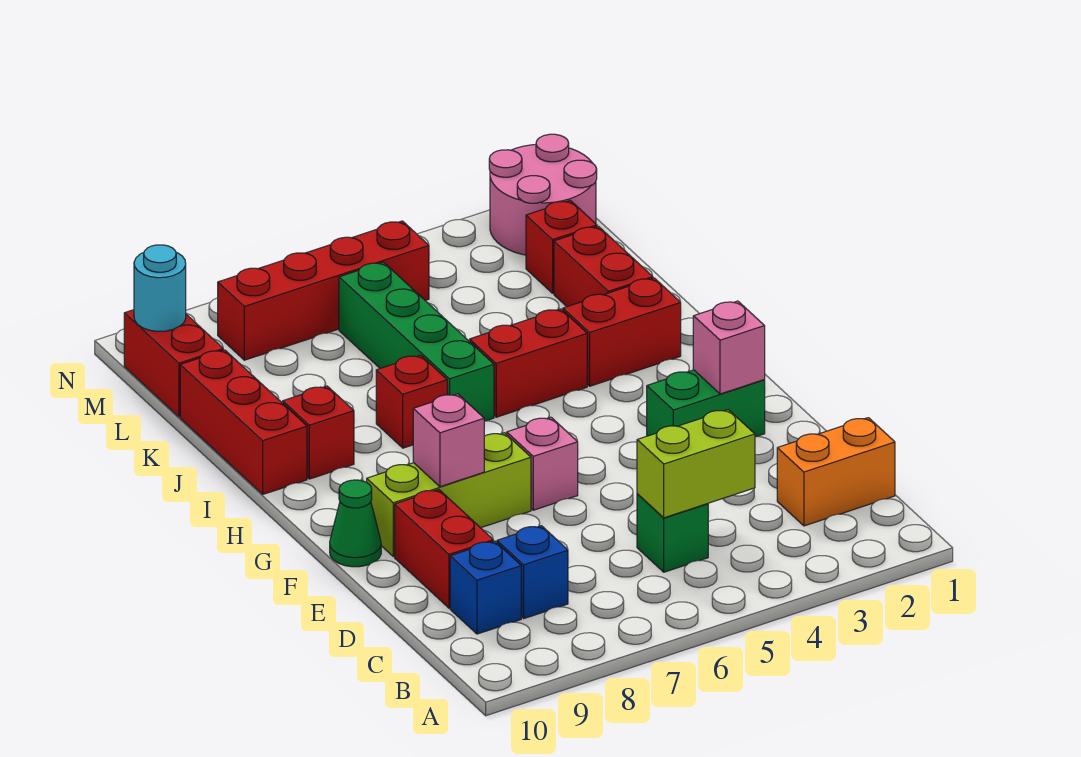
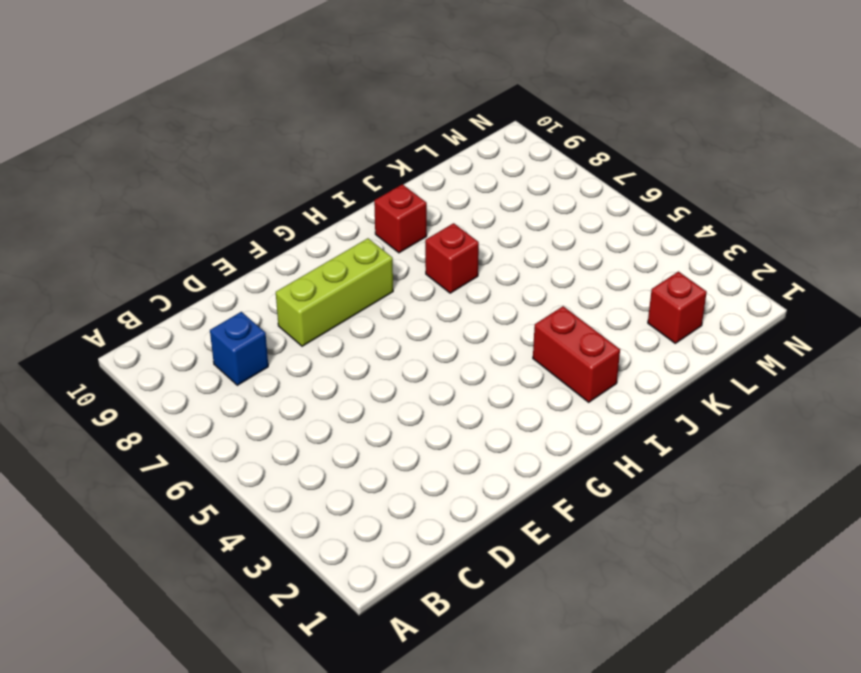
lime 1x3 brick [276,238,393,346] -> lime 1x3 brick turned to [367,433,531,556]
none -> orange 1x2 brick [777,418,895,526]
none -> green 1x1 brick [637,494,708,572]
none -> blue 1x1 brick [450,541,521,634]

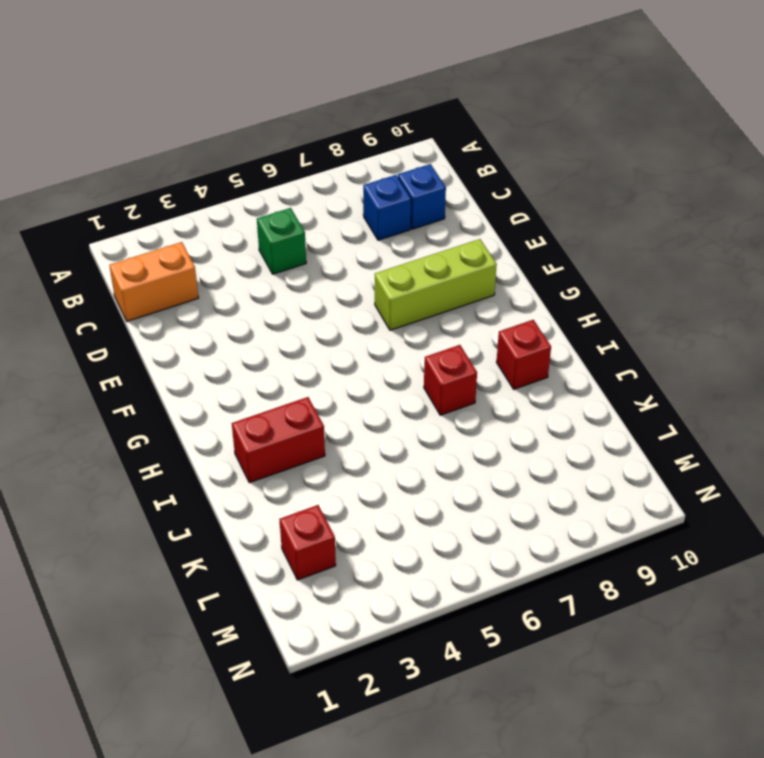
none -> red 1x2 brick [395,490,493,608]
none -> green 1x2 brick [647,370,765,437]
none -> pink 1x1 brick [507,417,578,510]

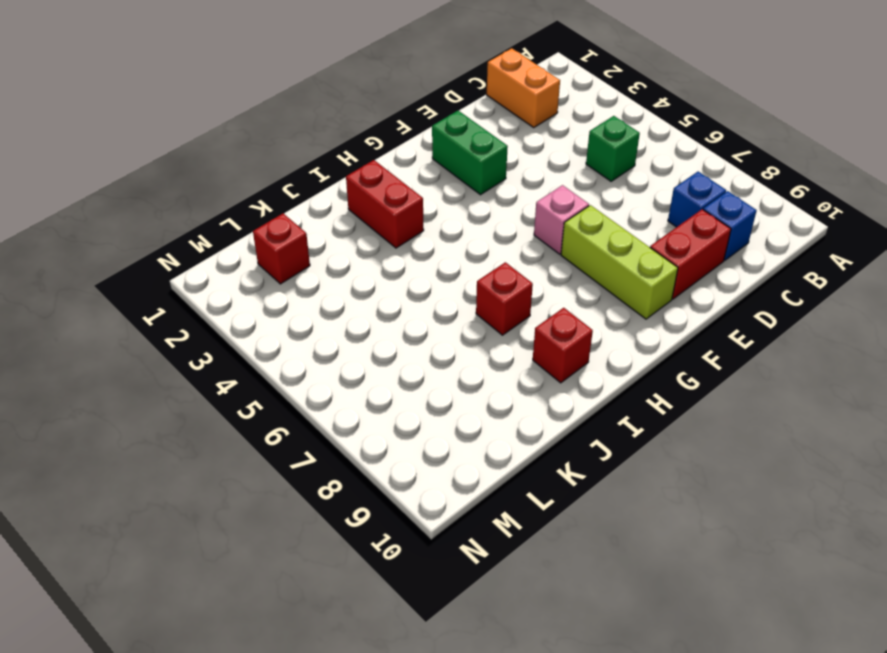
none -> green 1x1 cone [330,480,381,567]
none -> red 1x2 brick [470,309,587,417]
none -> green 1x4 brick [339,262,494,421]

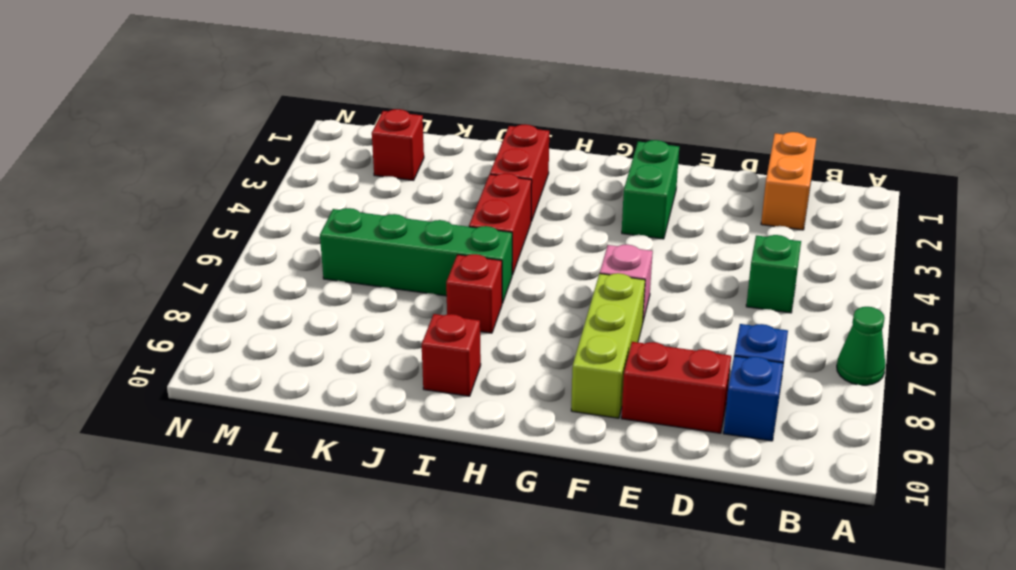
green 1x1 cone [837,307,885,385] -> green 1x1 cone moved to [330,480,381,567]
none -> red 1x3 brick [180,350,307,494]
none -> red 1x2 brick [554,226,653,307]
none -> red 1x2 brick [124,310,223,417]

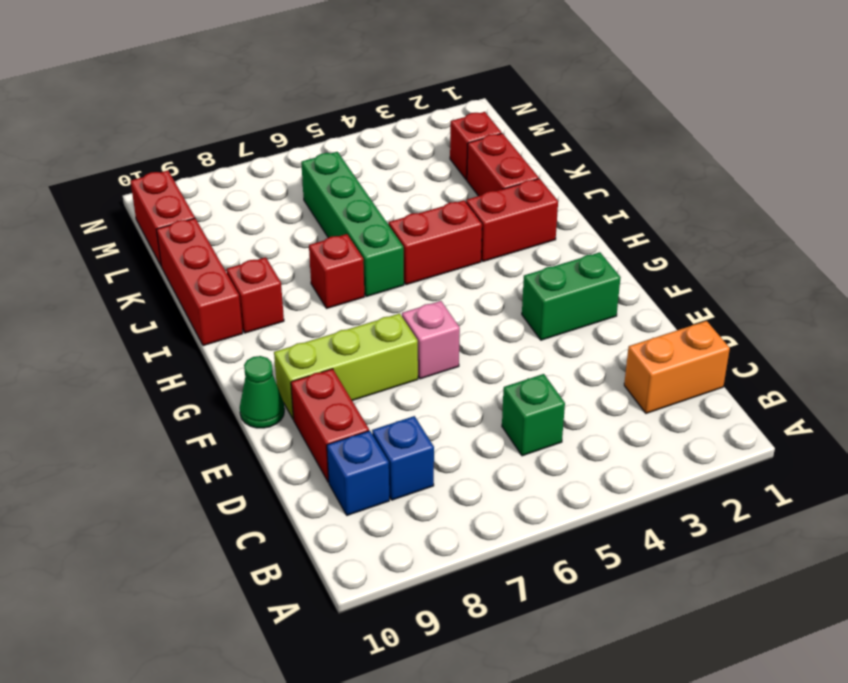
none -> pink 2x2 round brick [489,134,597,255]
none -> red 1x4 brick [218,221,429,360]
none -> lime 1x2 brick [637,410,755,518]

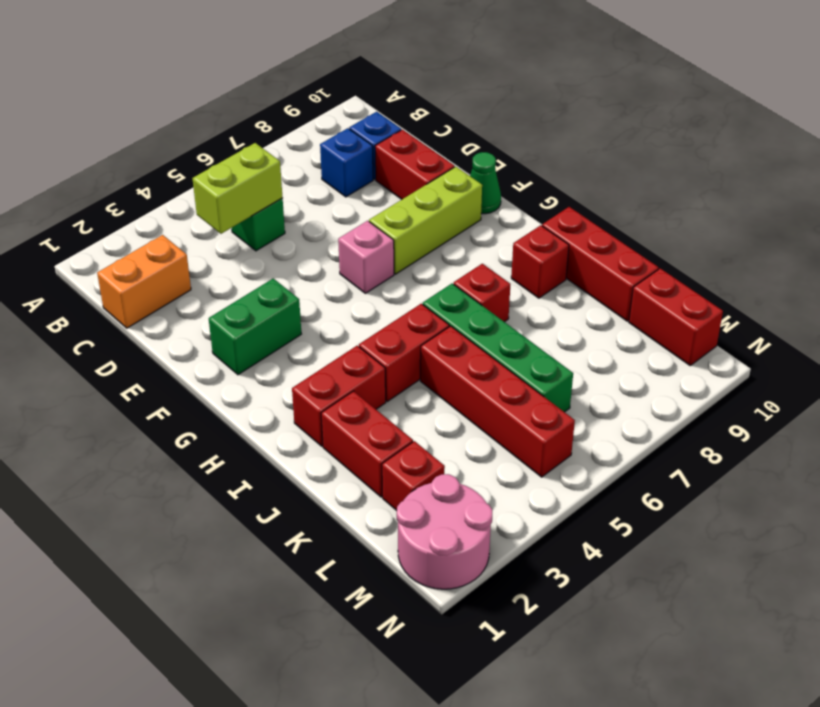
red 1x4 brick [420,326,575,477] -> red 1x4 brick turned to [218,221,429,360]
none -> pink 1x1 brick [693,301,765,394]
none -> pink 1x1 brick [413,394,484,487]
none -> cyan 1x1 round brick [134,245,186,331]

